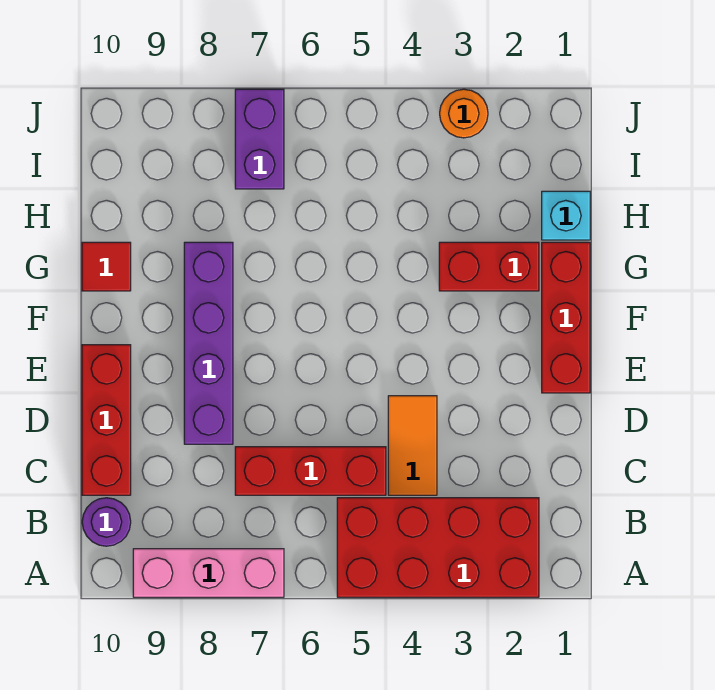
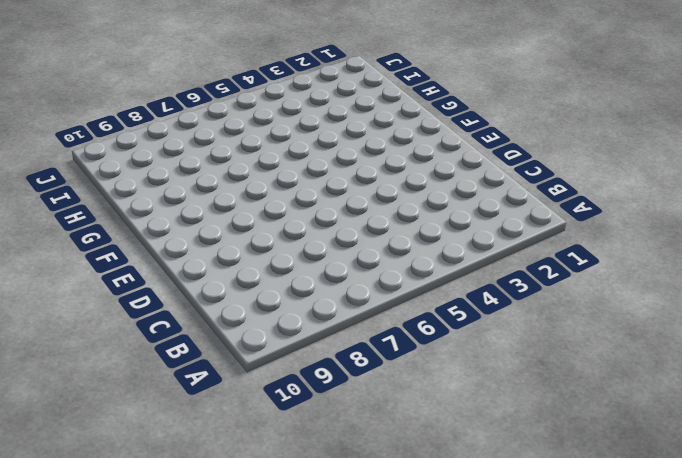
none -> red 2x4 brick [337,498,539,597]
none -> pink 1x3 brick [133,549,284,597]
none -> purple 1x1 round brick [82,498,131,546]

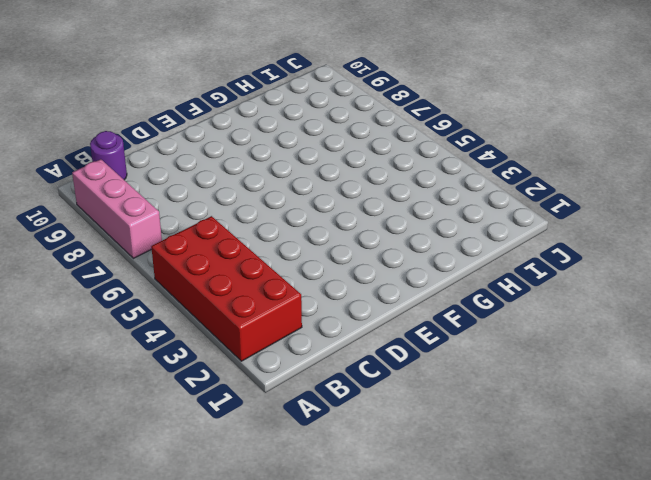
none -> orange 1x2 tile [388,396,437,495]
none -> red 1x3 brick [235,447,386,495]
none -> red 1x3 brick [82,345,131,495]

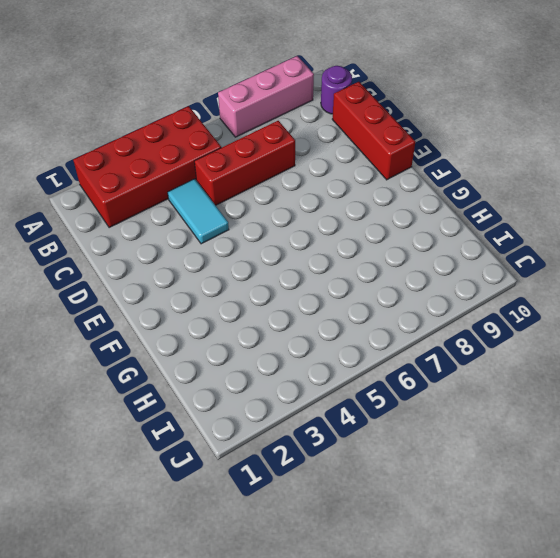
cyan 1x2 tile [168,179,229,244] -> orange 1x2 tile [388,396,437,495]
none -> purple 1x4 brick [184,242,233,444]
none -> red 1x3 brick [542,242,590,393]
none -> red 1x2 brick [439,242,539,291]

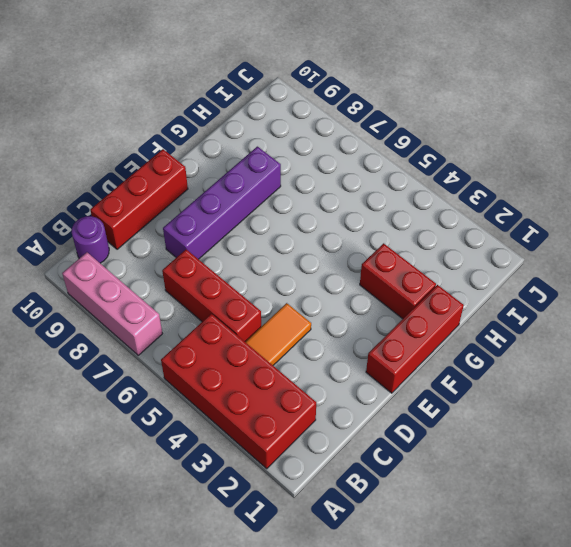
none -> red 1x1 tile [82,242,131,291]
none -> cyan 1x1 brick [542,191,590,240]
none -> purple 1x2 brick [235,89,284,189]

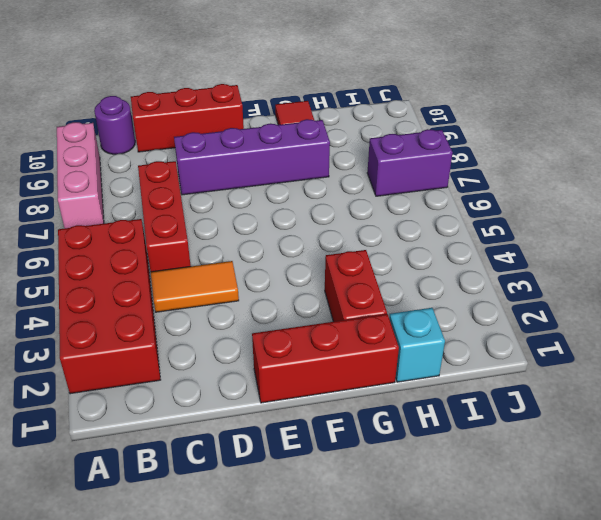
none -> orange 1x1 round brick [440,89,488,138]

